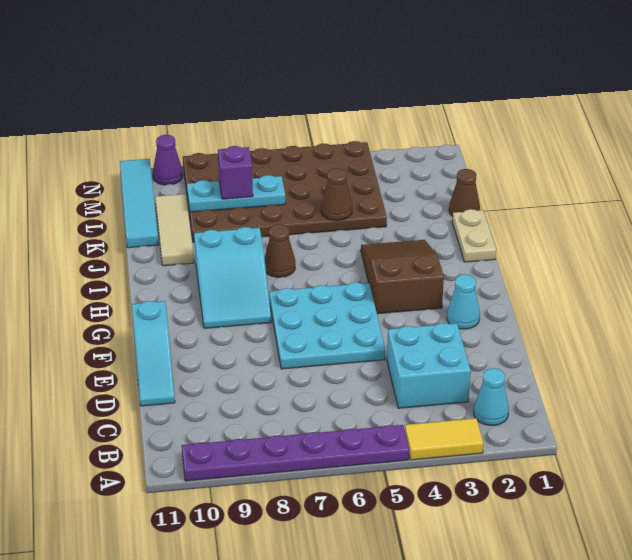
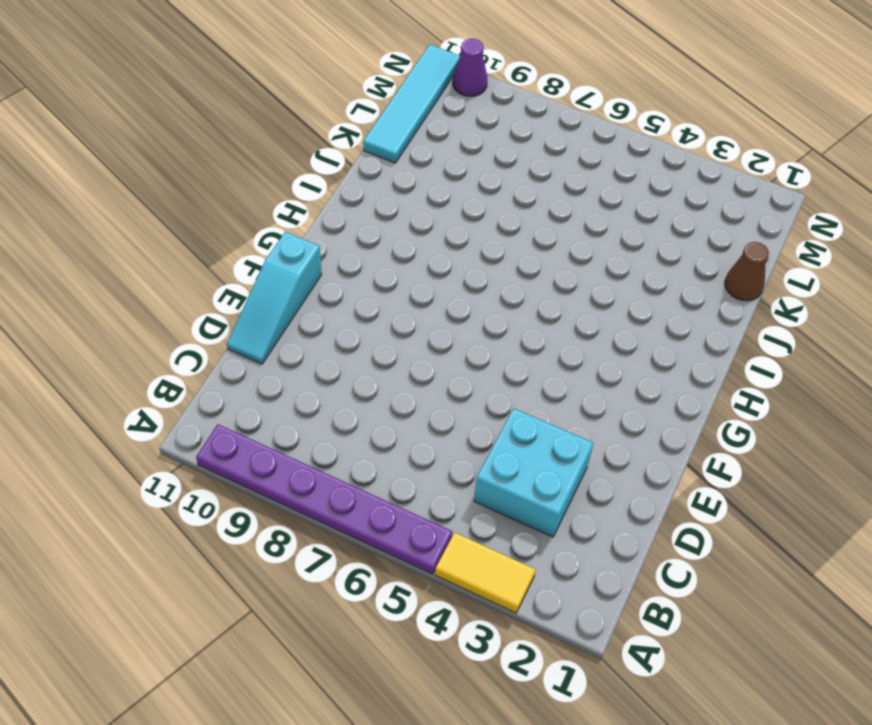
none -> cyan 1x1 cone [474,368,509,425]
none -> cyan 3x3 plate [269,282,385,369]
none -> cyan 1x1 cone [447,274,480,329]

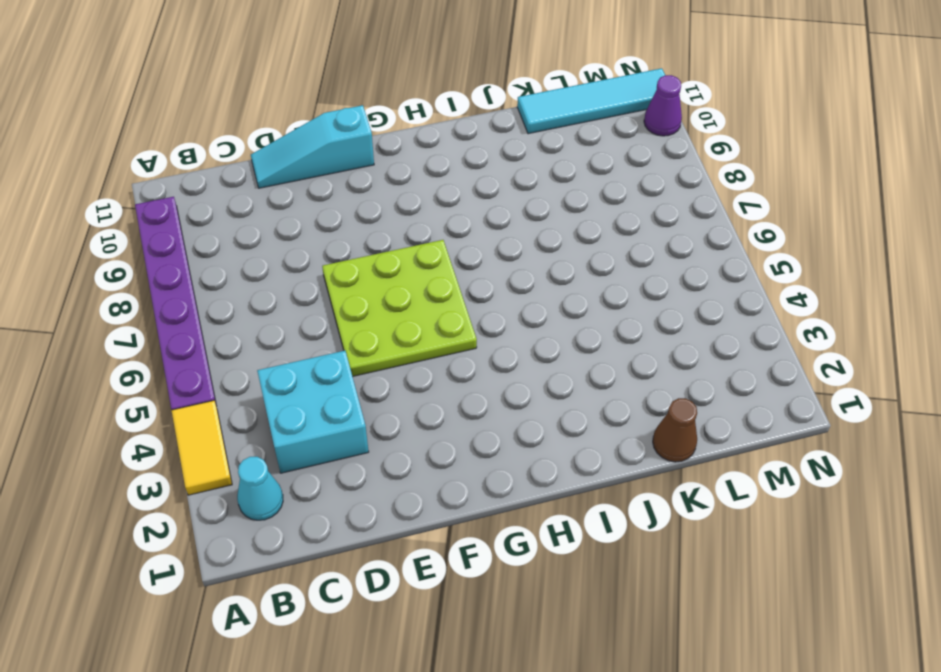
lime 3x3 plate [322,240,477,376] -> cyan 3x3 plate [269,282,385,369]
none -> cyan 1x1 cone [447,274,480,329]
none -> brown 2x3 slope [361,240,444,314]
none -> cyan 2x3 slope [194,227,271,328]

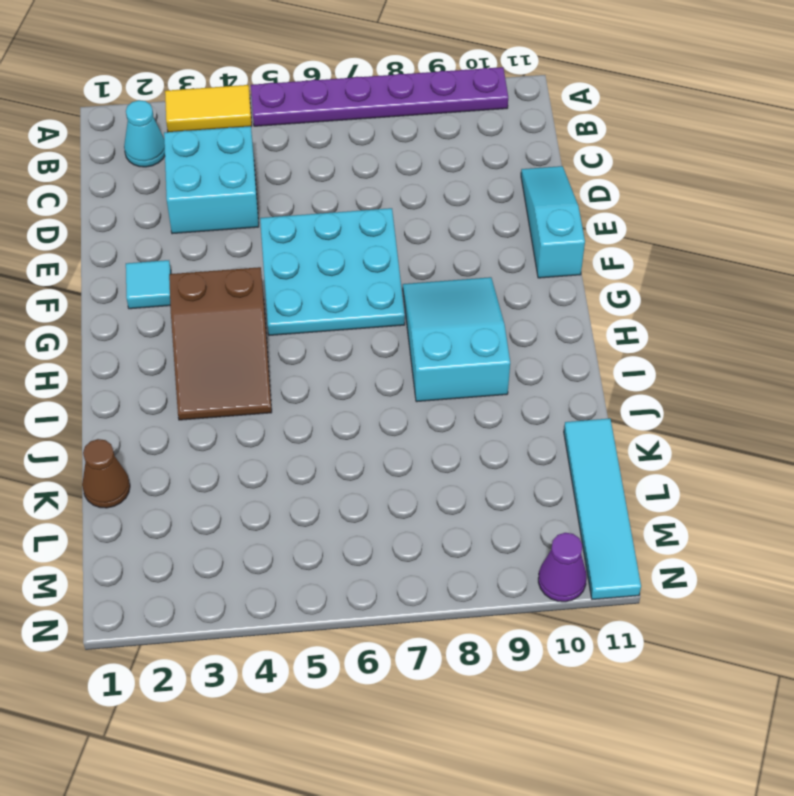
cyan 1x1 tile [126,260,171,309] -> cyan 1x1 cone [447,274,480,329]
none -> tan 1x2 plate [452,209,496,262]
none -> brown 1x1 cone [265,224,295,277]
none -> tan 1x3 tile [155,194,194,266]

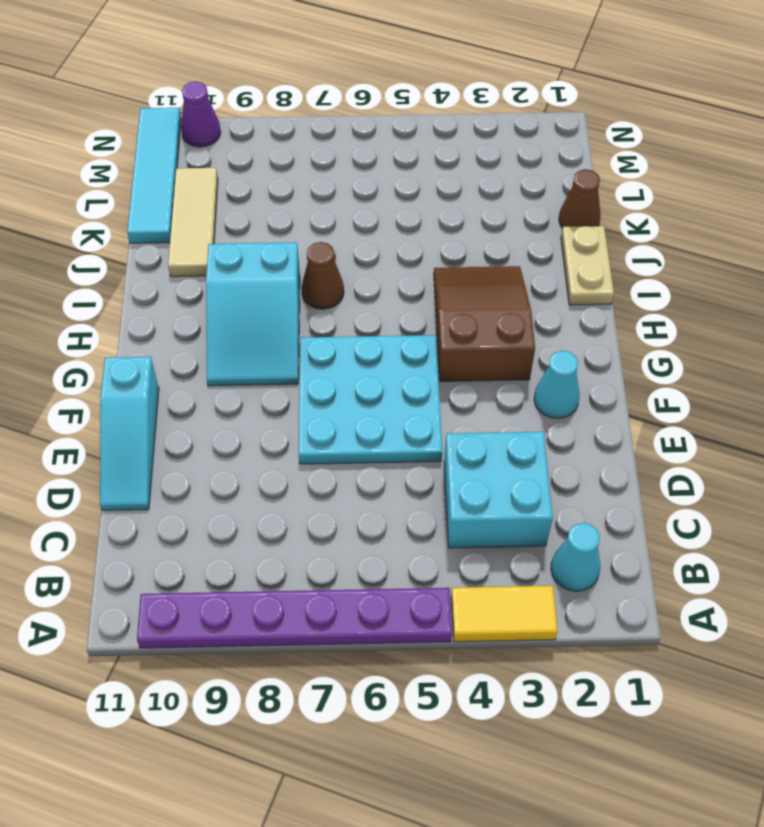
none -> brown 4x6 plate [183,141,387,242]
none -> brown 1x1 cone [321,168,352,220]
none -> cyan 1x3 plate [187,175,285,212]

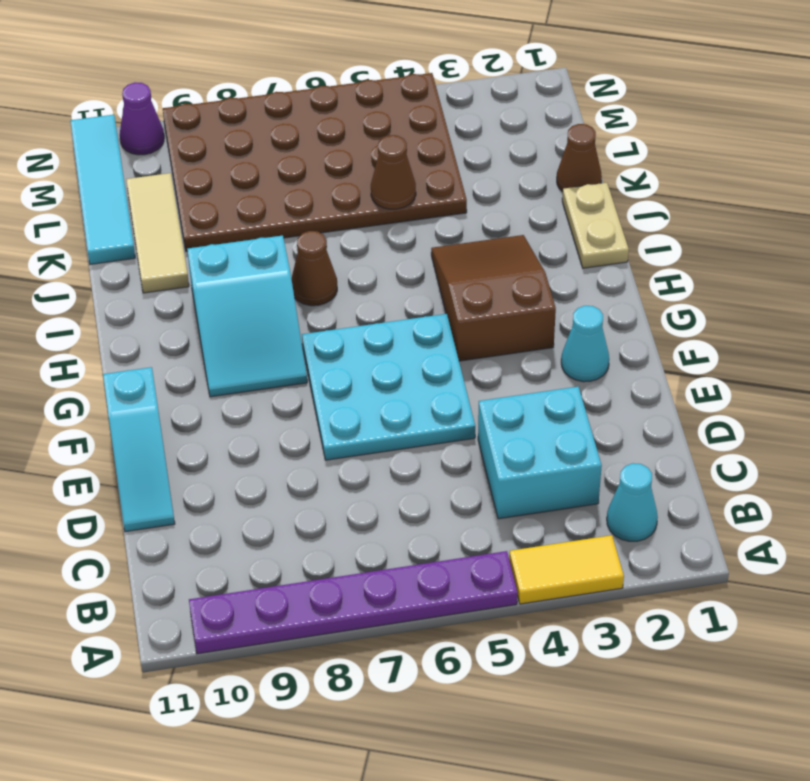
none -> cyan 1x3 plate [187,175,285,212]
none -> purple 1x1 brick [218,146,253,199]

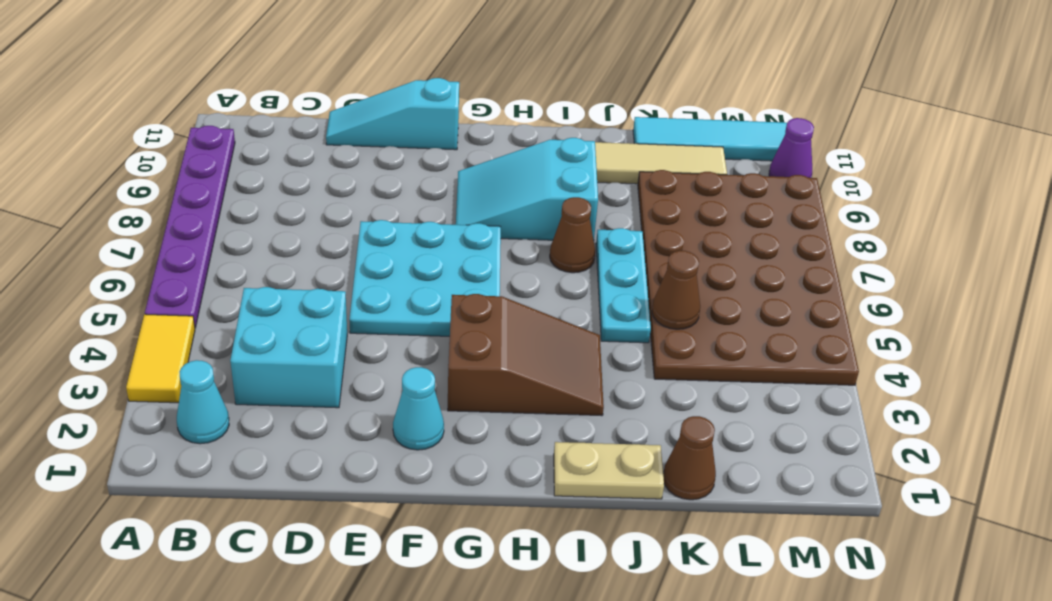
cyan 1x3 plate [596,228,651,343] -> cyan 1x3 plate moved to [187,175,285,212]
none -> purple 1x1 brick [218,146,253,199]

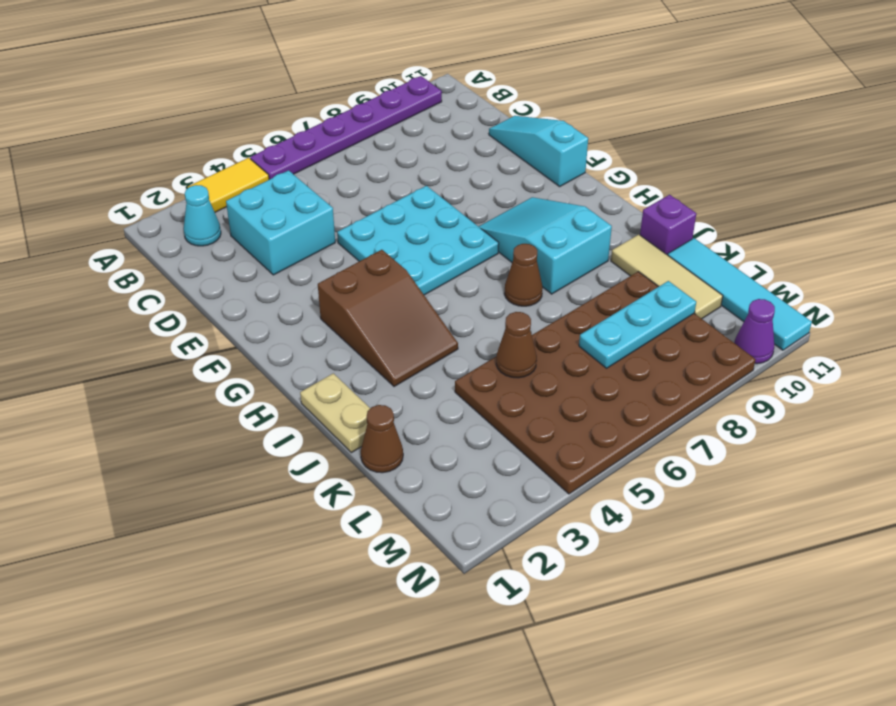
purple 1x1 brick [640,195,696,255] -> purple 1x1 brick moved to [218,146,253,199]
none -> cyan 1x1 cone [447,274,480,329]

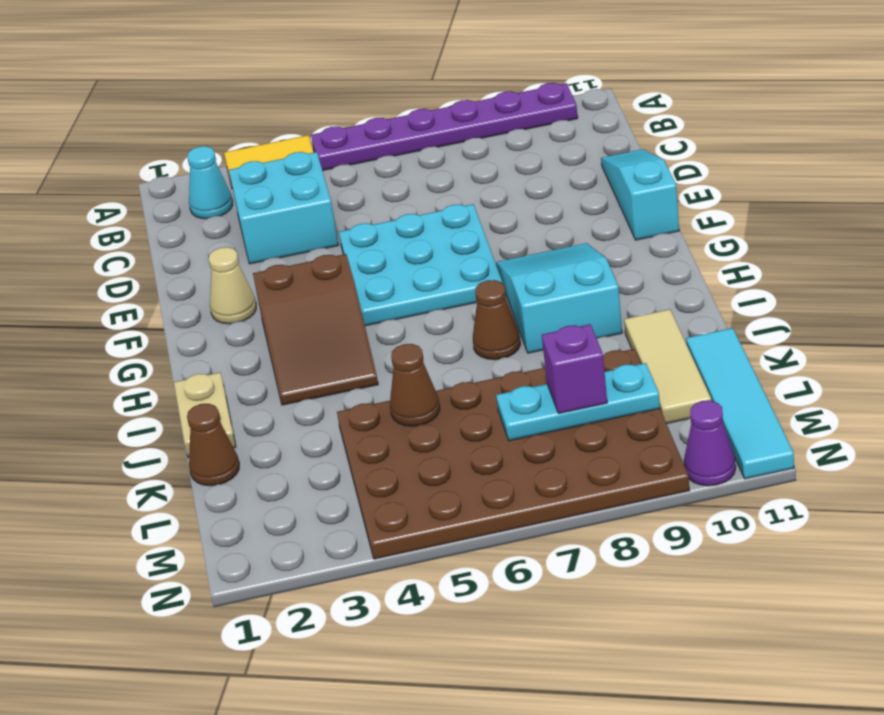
tan 1x1 cone [208,247,256,324] -> cyan 1x1 cone [447,274,480,329]

